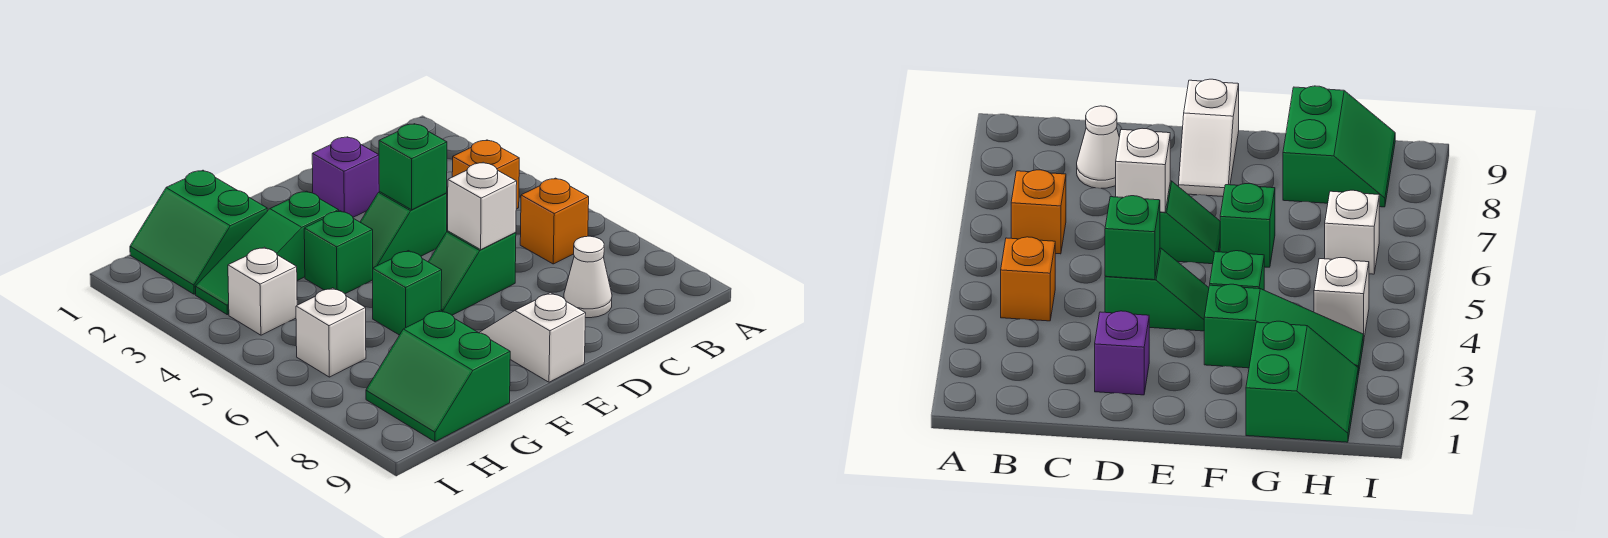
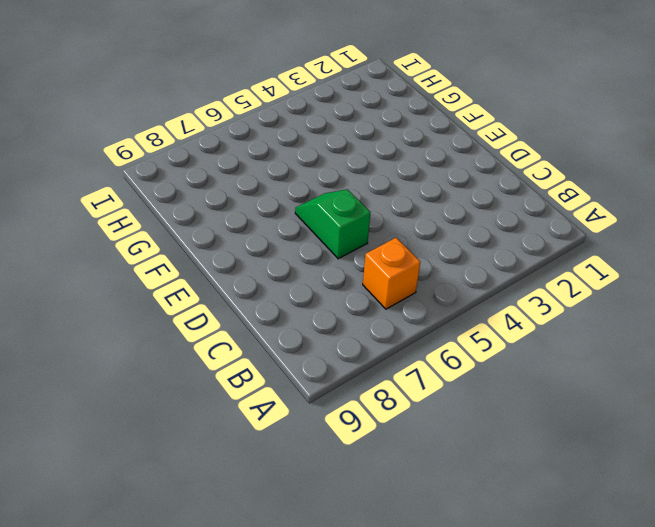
none -> orange 1x1 brick [452,140,519,209]
none -> white 1x1 cone [564,236,612,318]
none -> purple 1x1 brick [312,137,379,217]

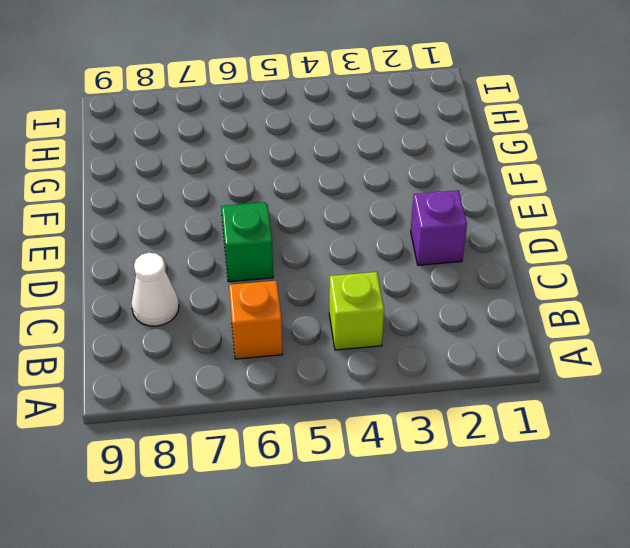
lime 1x1 brick [329,272,384,350] -> orange 1x1 brick [452,140,519,209]
none -> green 1x2 slope [360,192,447,268]
none -> white 1x2 slope [480,292,586,382]
none -> green 1x3 slope [195,191,339,315]

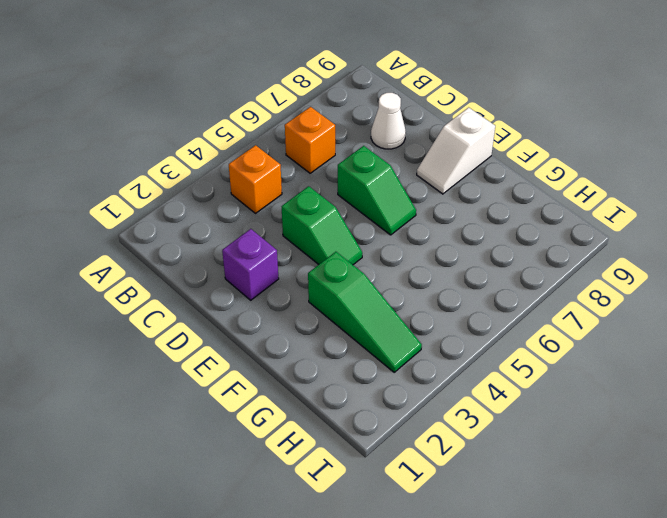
none -> green 1x1 brick [304,211,373,294]
none -> green 1x1 brick [373,251,442,335]
none -> green 2x2 slope [130,170,267,294]

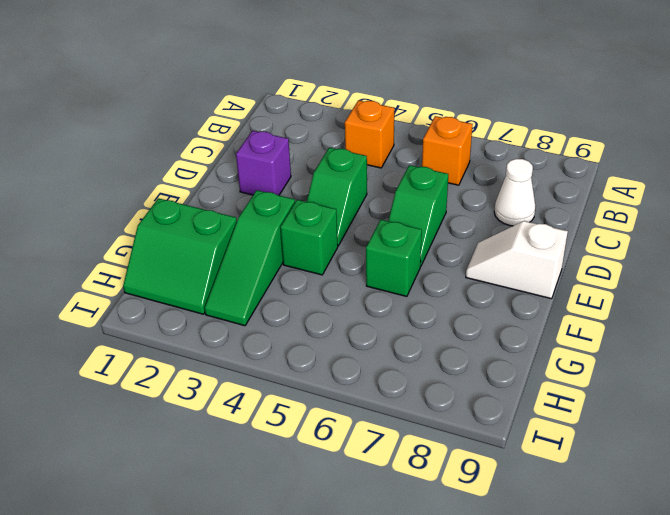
none -> green 2x2 slope [366,310,510,442]
none -> white 1x1 brick [228,247,297,335]
none -> white 1x1 brick [296,288,366,377]

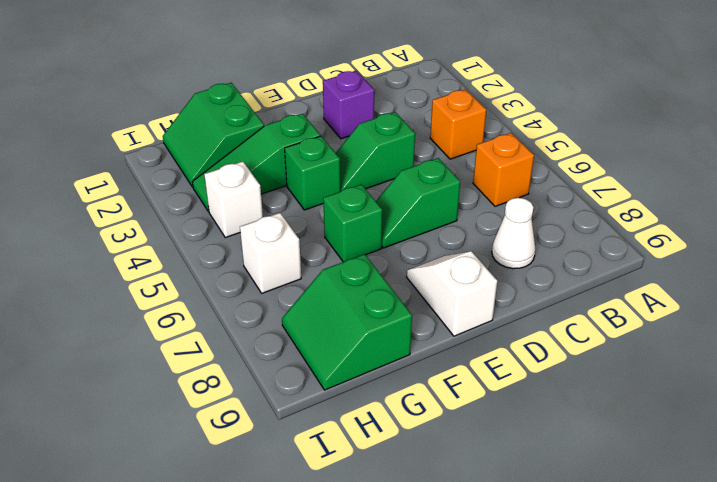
none -> green 1x1 brick [379,124,447,210]
none -> white 1x1 brick [448,162,517,249]

